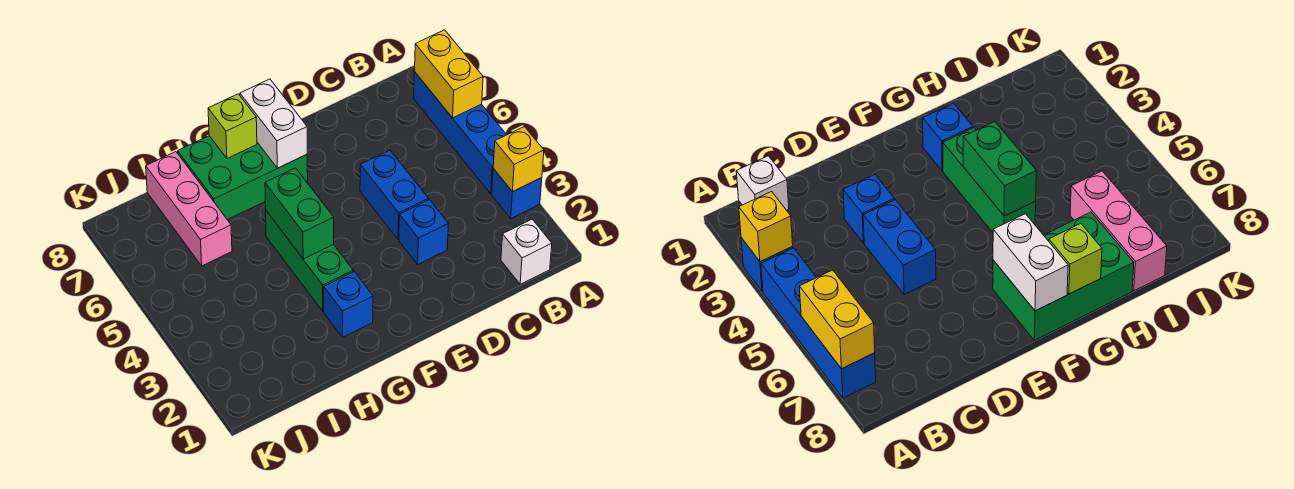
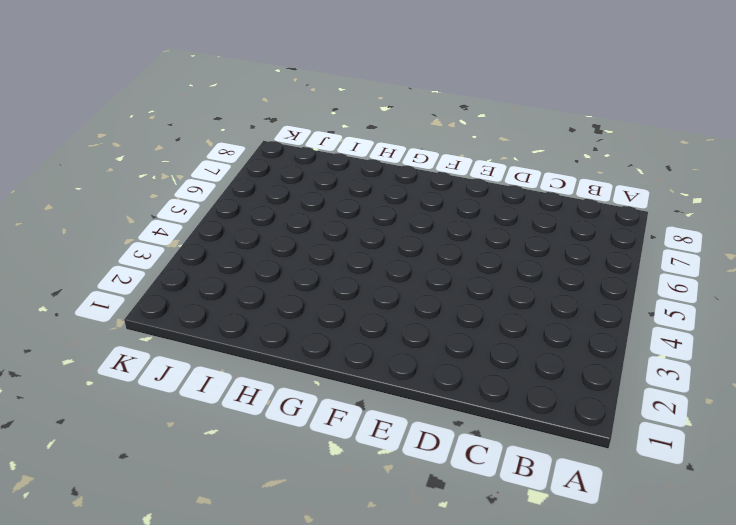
none -> blue 1x1 brick [492,169,542,218]
none -> blue 1x4 brick [414,73,507,194]
none -> white 1x1 brick [501,219,552,284]

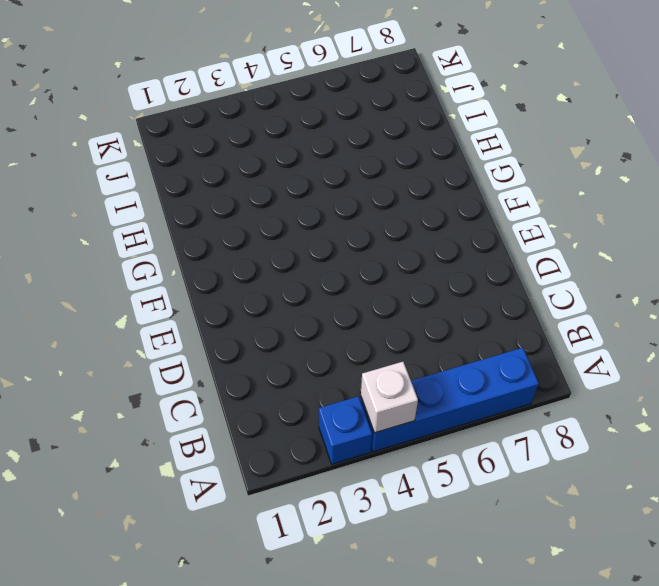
white 1x1 brick [361,362,418,433] -> white 1x1 brick moved to [501,219,552,284]
none -> blue 1x1 brick [399,200,448,264]
none -> blue 1x2 brick [360,150,428,239]
none -> green 2x3 brick [178,136,308,220]

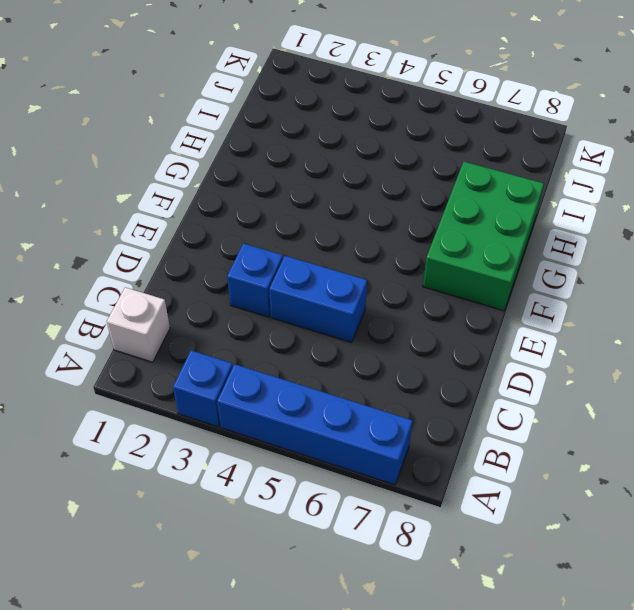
none -> blue 1x1 brick [324,272,373,337]
none -> green 1x3 brick [266,211,353,311]
none -> pink 1x3 brick [146,152,232,266]

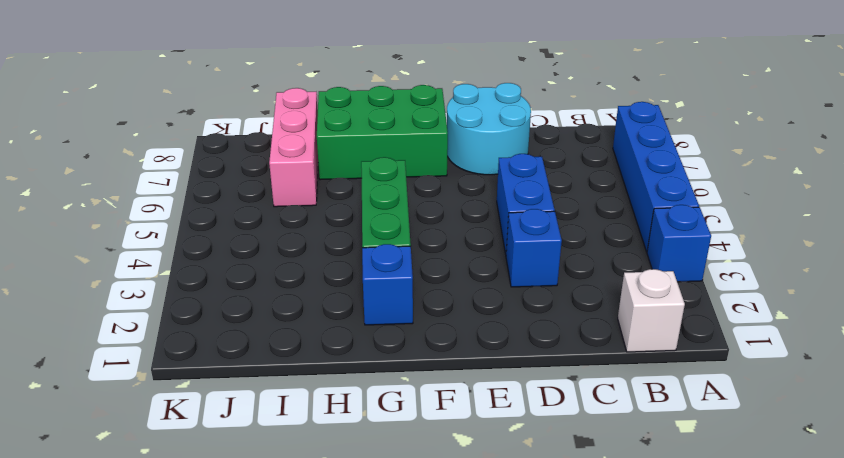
cyan 2x2 round brick [447,83,531,175] -> none
none -> yellow 1x1 brick [493,127,544,192]
none -> yellow 1x2 brick [415,30,483,118]
none -> white 1x2 brick [240,79,307,168]

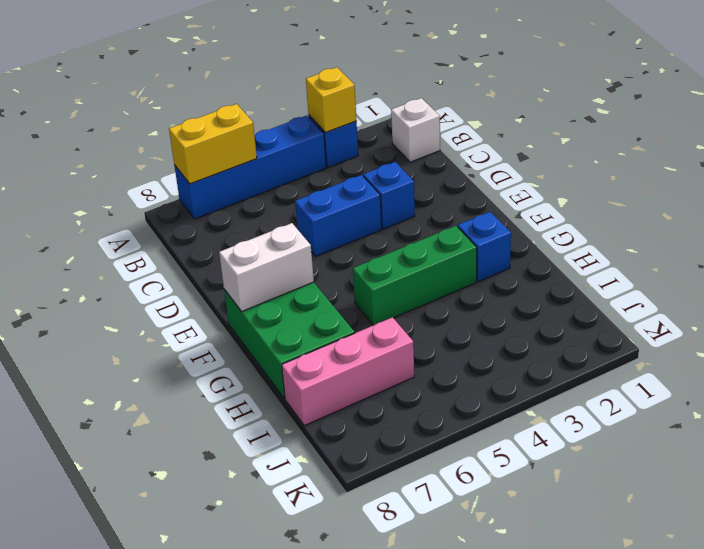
none -> green 1x2 brick [265,168,334,259]
none -> lime 1x1 brick [208,94,257,158]

